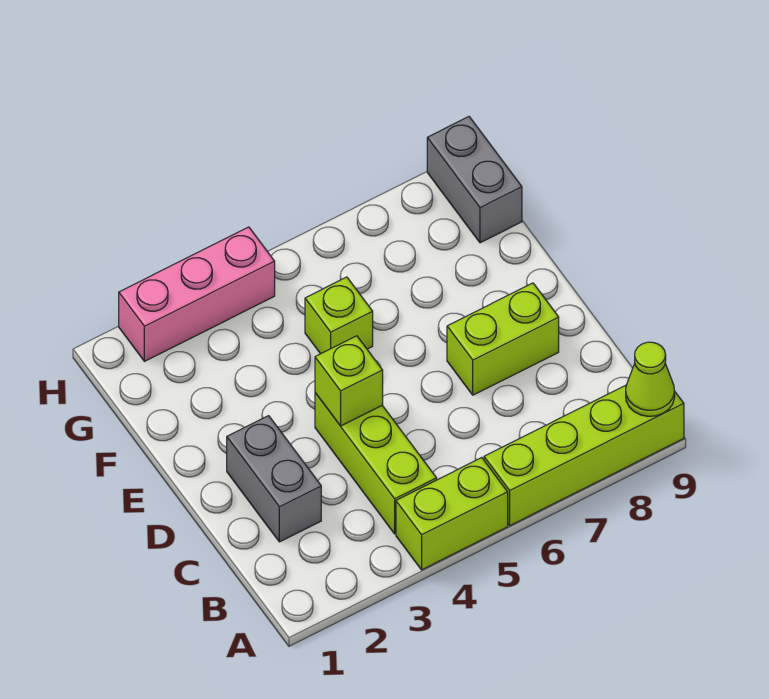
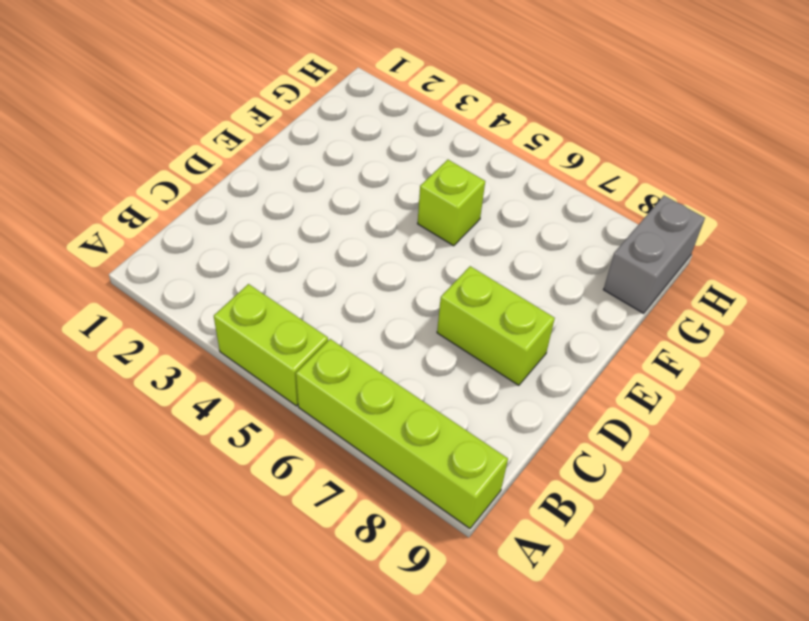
none -> lime 1x3 brick [315,393,437,534]
none -> grey 1x2 brick [227,416,321,542]

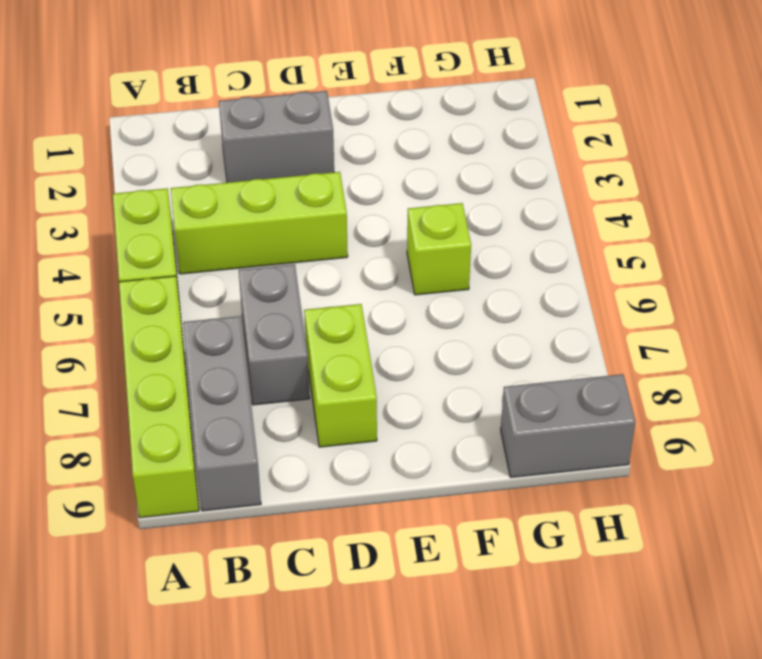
grey 1x3 brick [183,316,261,511] -> none
grey 1x2 brick [239,264,310,405] -> none
none -> pink 1x3 brick [119,227,275,361]
none -> lime 1x1 cone [626,342,675,416]

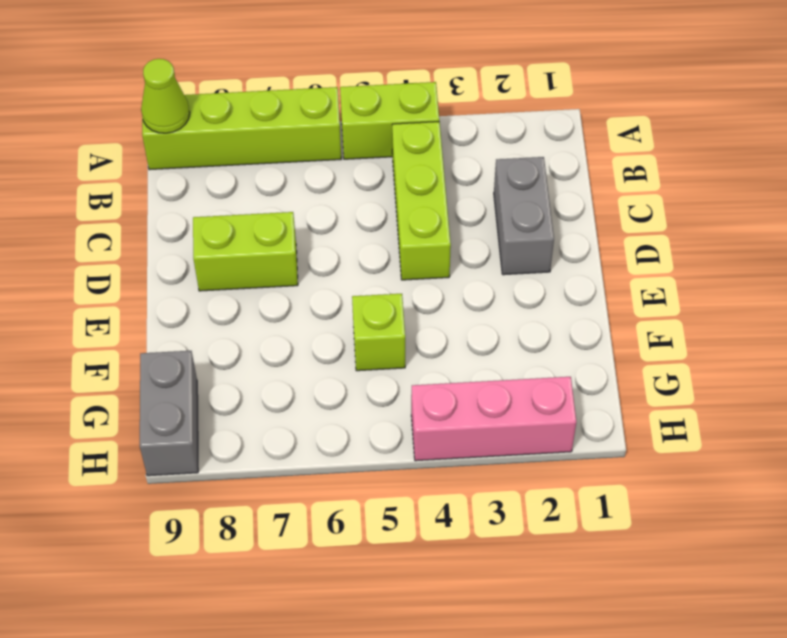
none -> lime 1x1 brick [315,336,383,426]

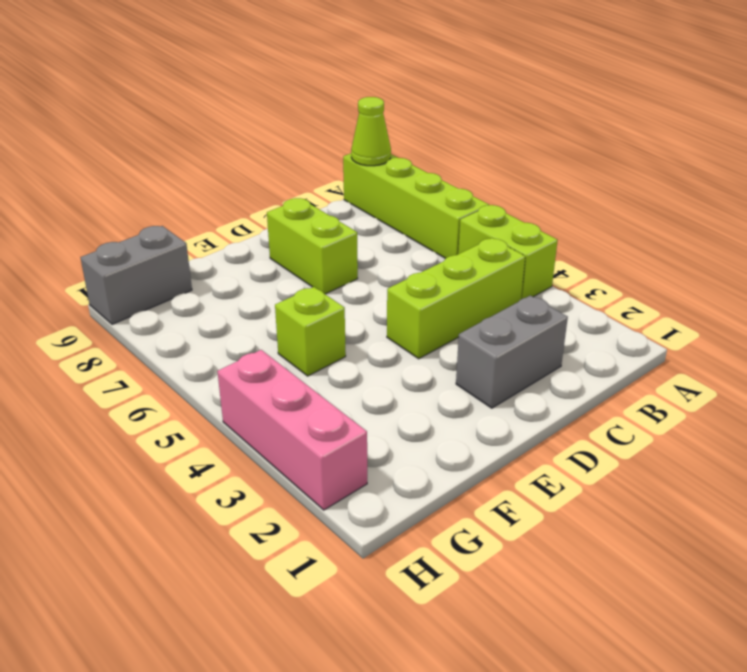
none -> lime 1x1 brick [315,336,383,426]

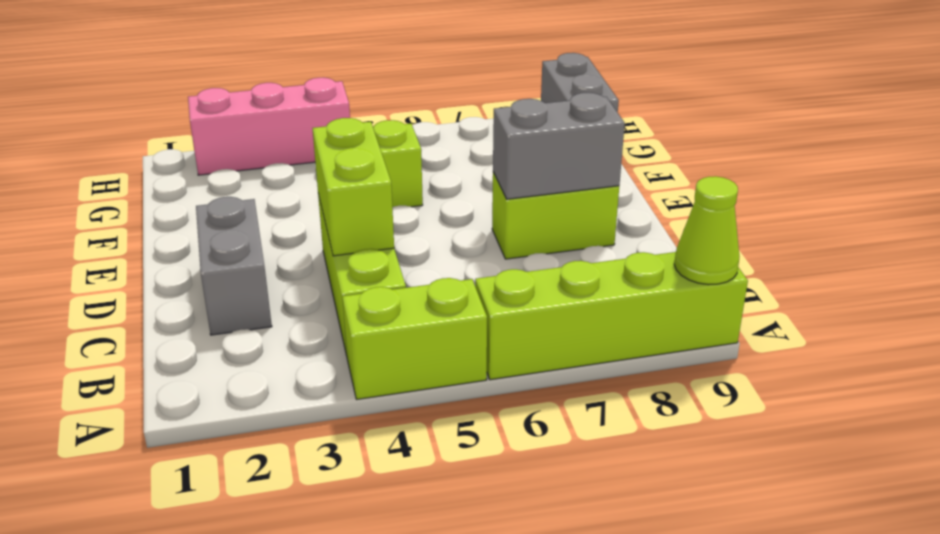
lime 1x2 brick [313,118,394,256] -> lime 1x1 brick [315,336,383,426]
grey 1x2 brick [493,93,625,199] -> none

